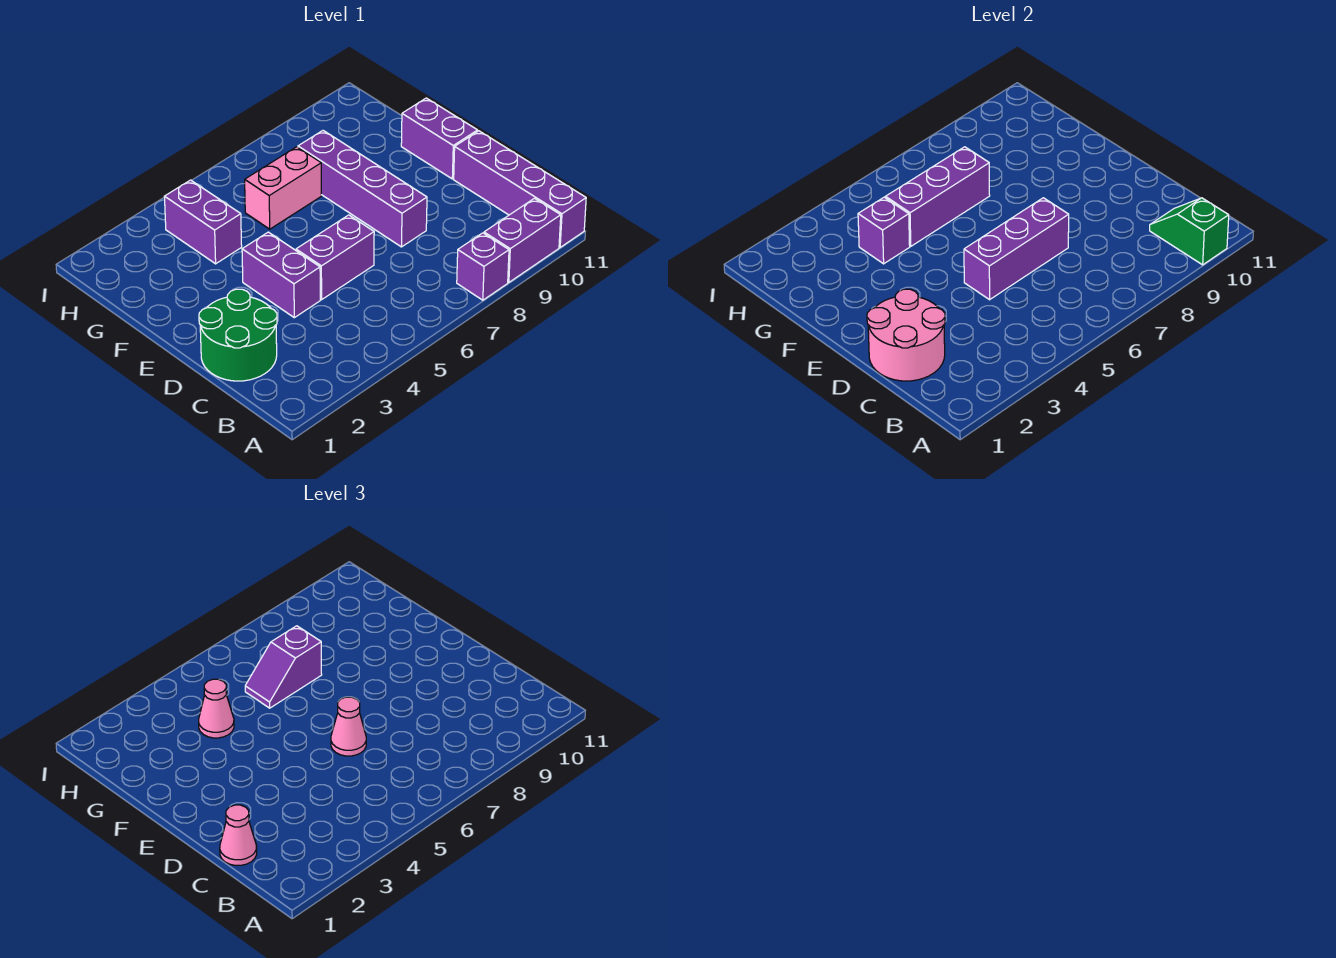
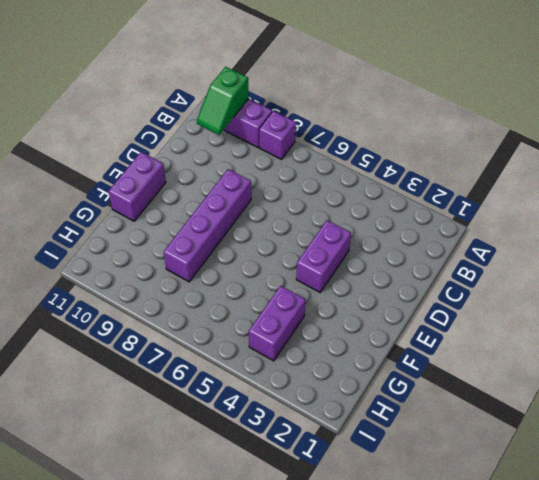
none -> purple 1x4 brick [454,131,586,247]
none -> green 2x2 round brick [199,289,277,381]
none -> purple 1x2 brick [296,215,374,300]

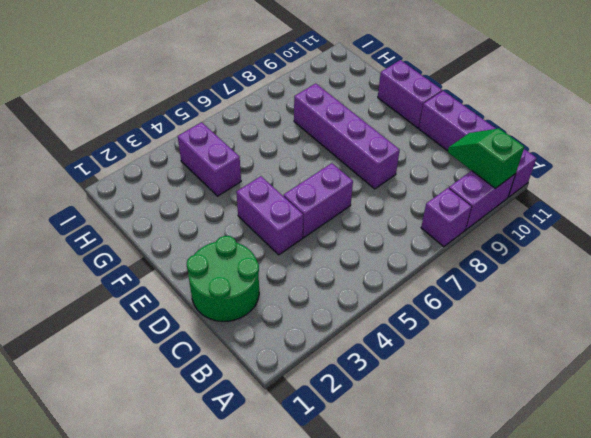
none -> pink 1x2 brick [245,147,322,229]
none -> pink 2x2 round brick [867,289,945,381]
none -> purple 1x3 brick [964,198,1069,300]

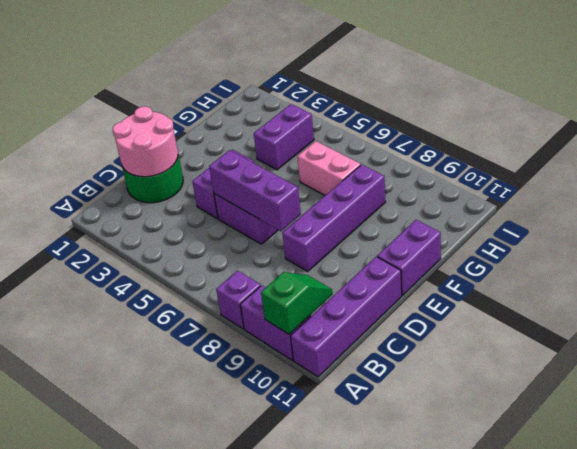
none -> purple 1x1 brick [858,197,910,264]
none -> purple 1x3 brick [886,147,990,246]
none -> pink 1x1 cone [220,805,257,865]

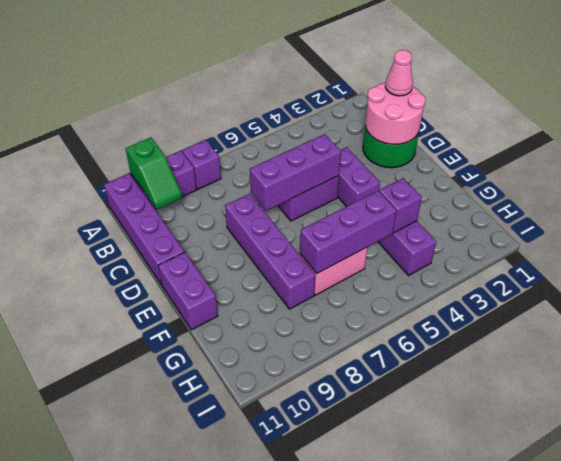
none -> pink 1x1 cone [331,697,366,756]
none -> pink 1x1 cone [199,679,234,738]
none -> purple 1x2 slope [245,626,322,708]

